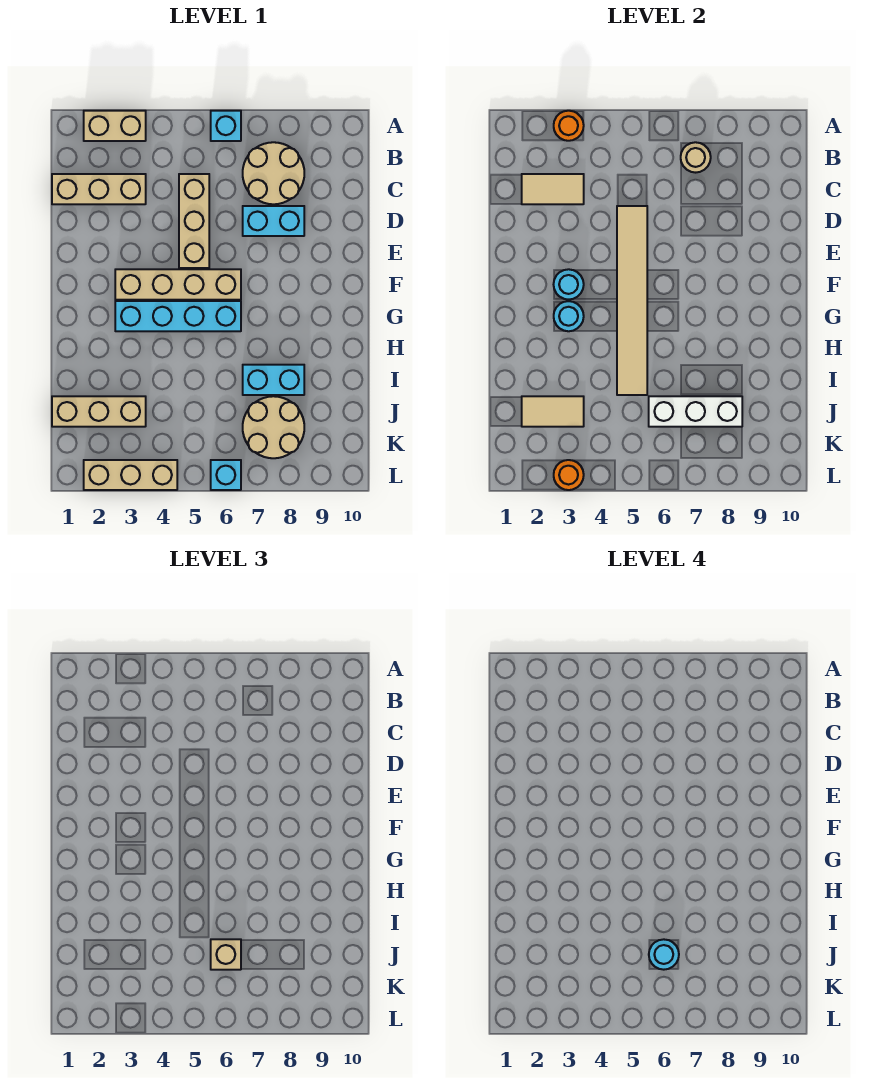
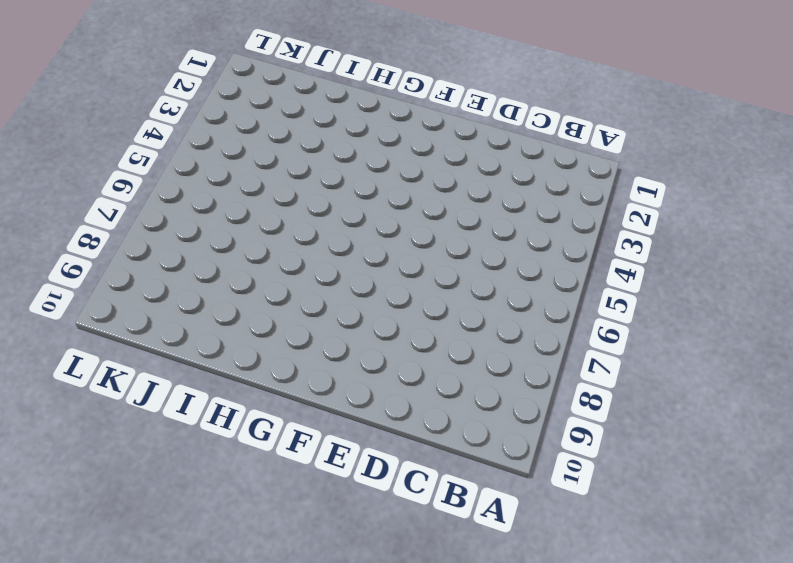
none -> tan 1x2 brick [84,111,146,141]
none -> cyan 1x1 brick [211,111,241,141]
none -> tan 2x2 round brick [243,142,304,204]

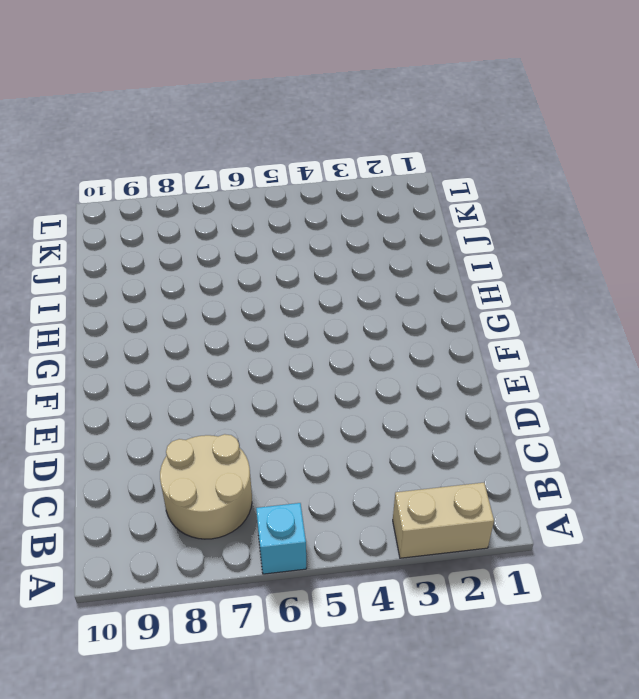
none -> tan 1x3 brick [52,174,146,204]
none -> tan 1x3 brick [179,174,209,268]
none -> cyan 1x2 brick [243,206,304,236]

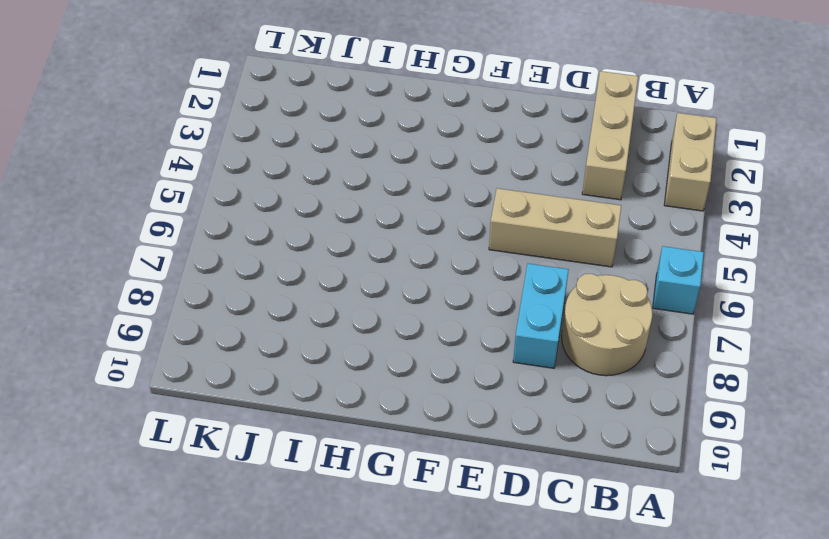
none -> tan 1x4 brick [115,269,241,300]
none -> cyan 1x4 brick [115,301,241,331]
none -> cyan 1x2 brick [243,365,304,395]

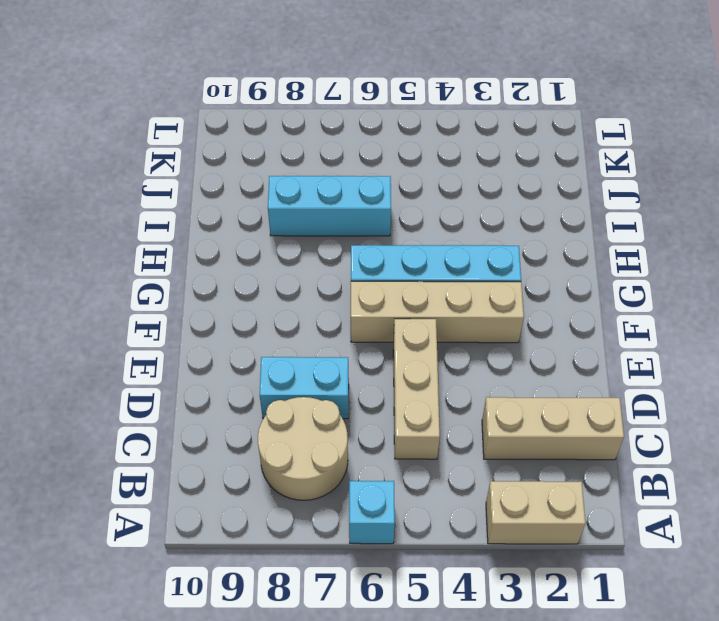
cyan 1x3 brick [268,176,391,236] -> cyan 1x2 brick [243,365,304,395]
none -> tan 1x3 brick [52,396,146,427]
none -> tan 2x2 round brick [243,396,304,458]
none -> tan 1x3 brick [84,460,177,490]

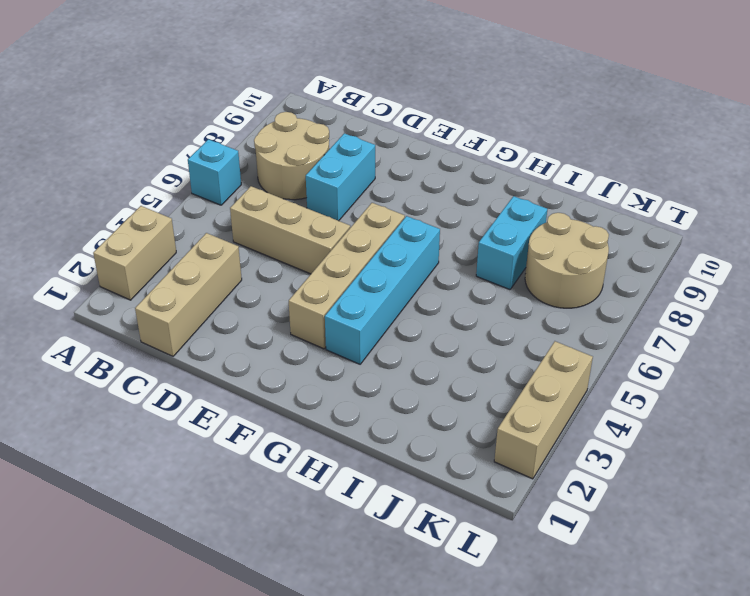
none -> tan 1x3 brick [52,396,146,427]
none -> cyan 1x1 brick [211,460,241,490]
none -> orange 1x1 round brick [554,111,584,141]

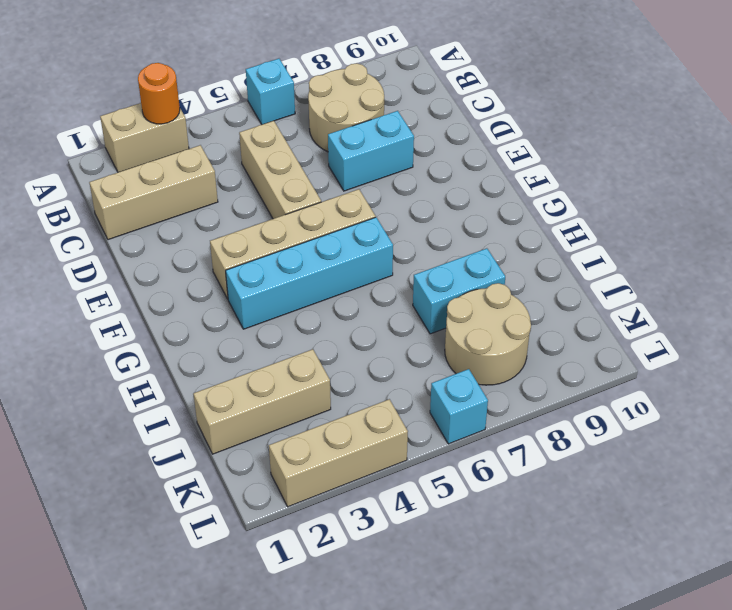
none -> tan 1x1 round brick [681,142,711,173]
none -> tan 1x2 tile [522,174,584,204]
none -> tan 1x6 tile [617,206,647,395]

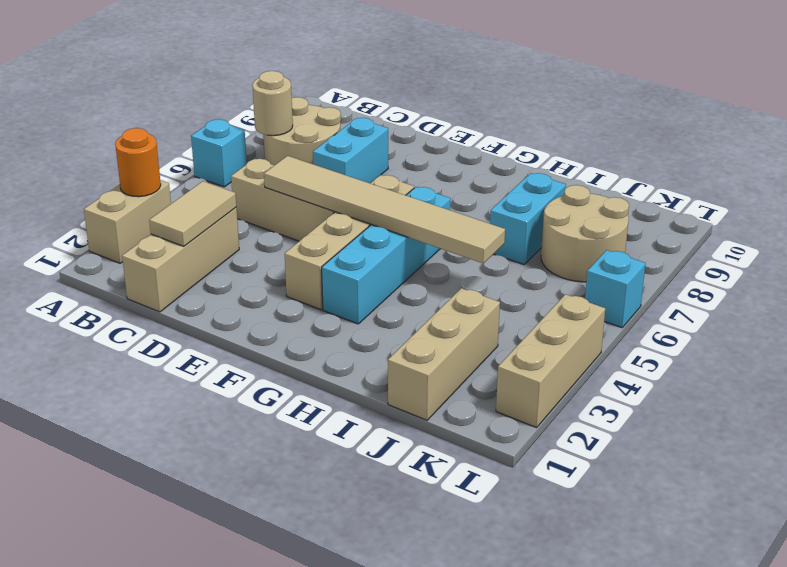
none -> cyan 1x1 round brick [554,269,584,300]
none -> cyan 1x1 round brick [554,301,584,331]
none -> tan 1x2 tile [522,396,584,427]

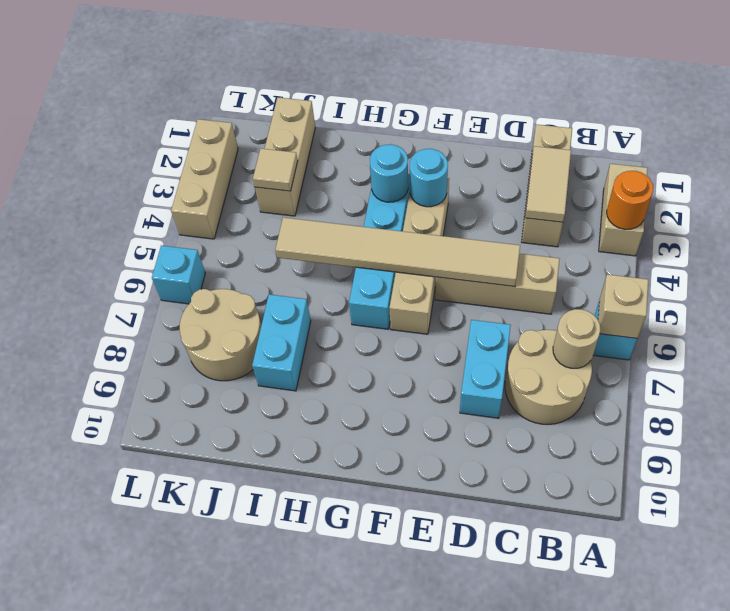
tan 1x1 brick [598,274,648,338] -> tan 1x1 brick moved to [211,939,241,970]
tan 1x1 tile [253,149,298,191] -> tan 1x2 tile [522,396,584,427]
none -> white 1x3 brick [649,396,742,427]
none -> orange 1x1 round brick [554,460,584,490]
none -> cyan 1x1 round brick [649,939,679,970]

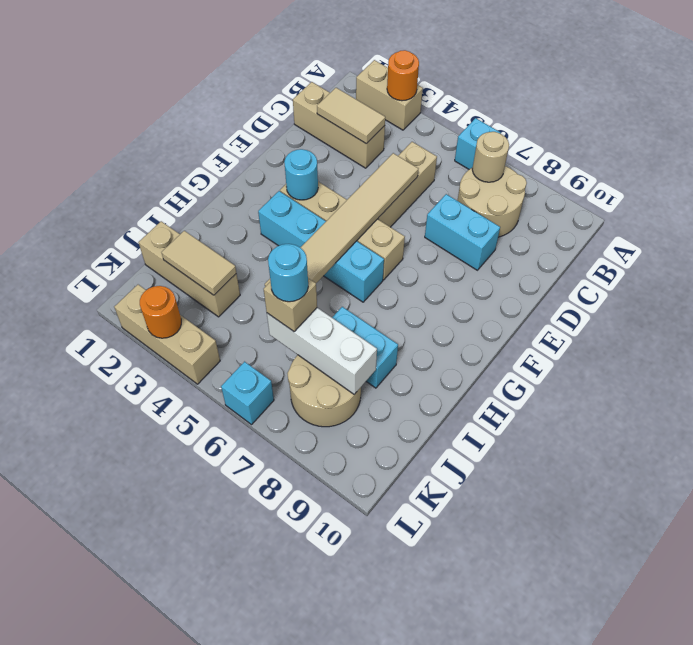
none -> cyan 1x1 round brick [554,301,584,331]

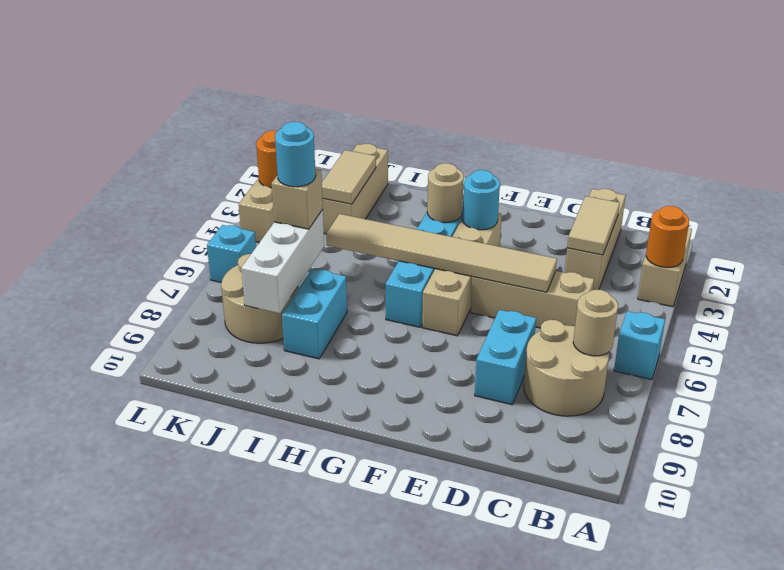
tan 1x1 round brick [427,163,464,223] -> cyan 1x1 round brick [554,301,584,331]

